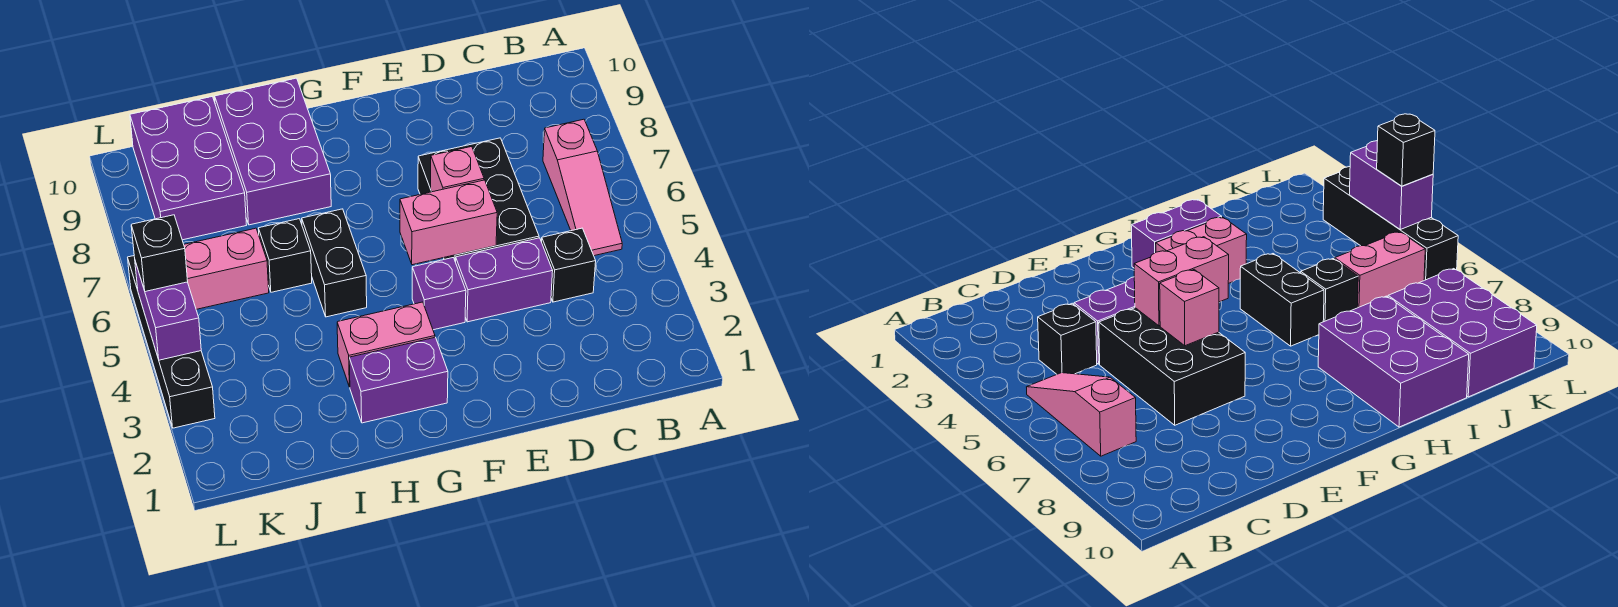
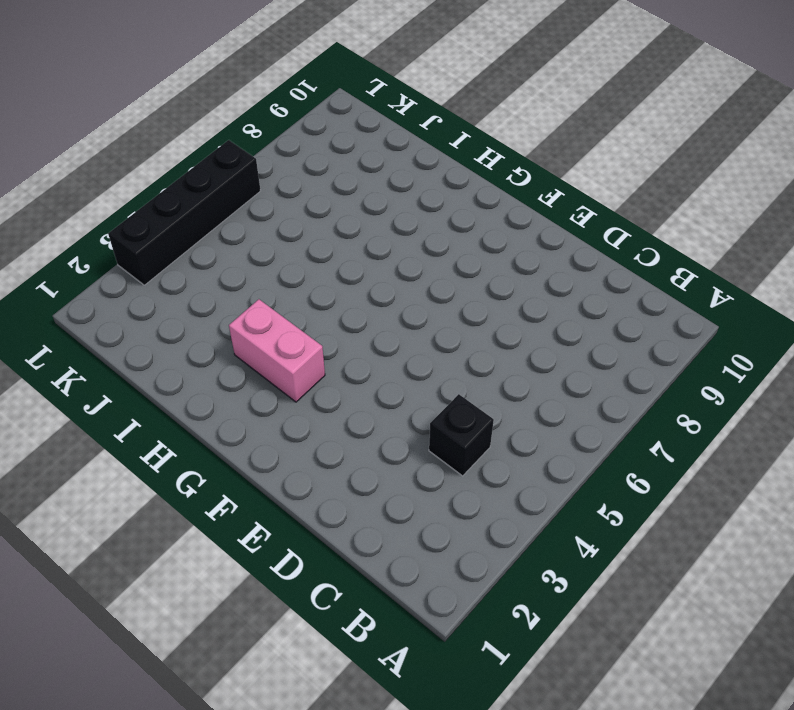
none -> pink 1x3 slope [543,119,622,256]
none -> purple 1x2 brick [456,238,553,322]
none -> black 2x3 brick [418,138,539,262]

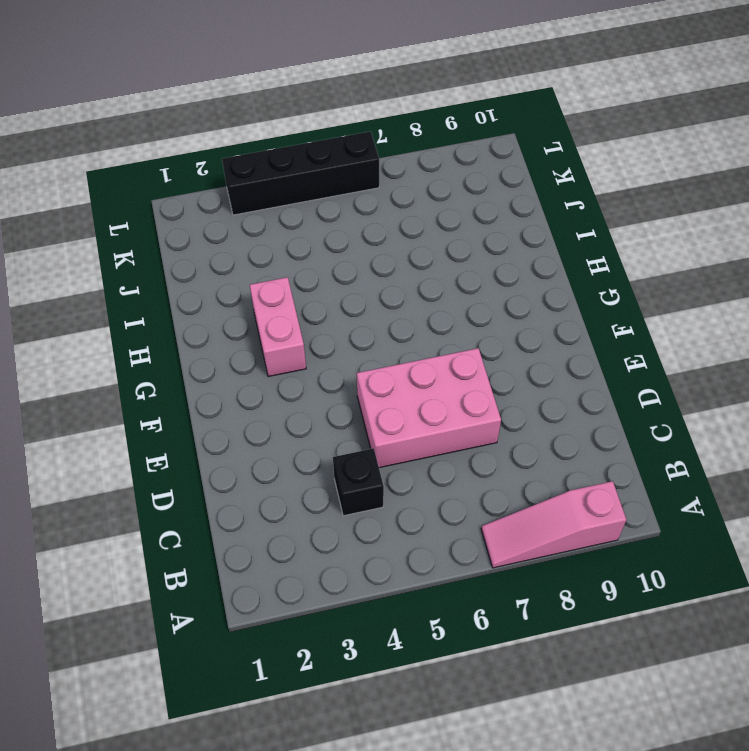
pink 1x3 slope [481,481,627,568] -> pink 1x3 slope moved to [543,119,622,256]
pink 2x3 brick [357,348,501,468] -> black 2x3 brick [418,138,539,262]
none -> purple 1x2 brick [456,238,553,322]
none -> purple 1x1 brick [412,258,466,330]
none -> purple 1x2 brick [349,338,448,423]

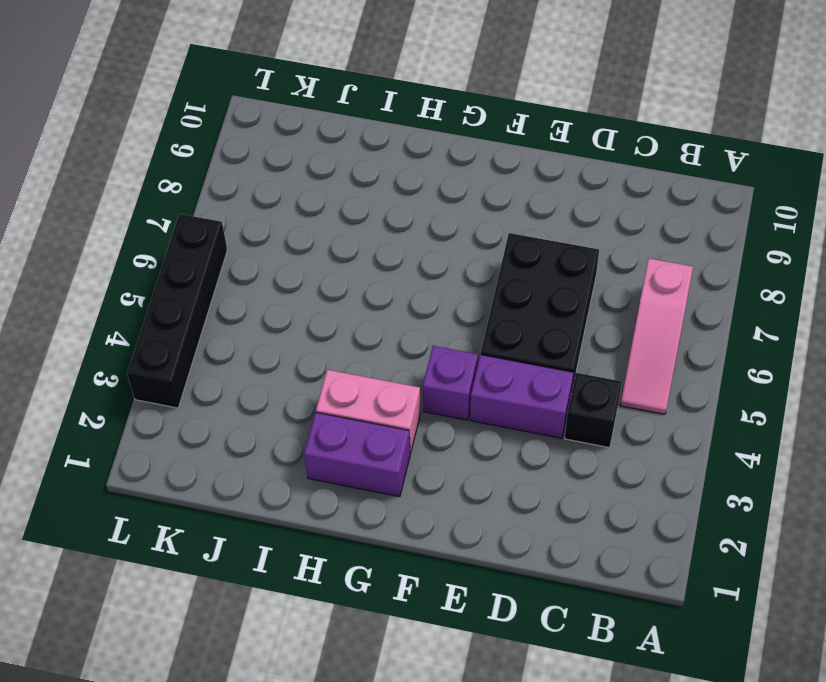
none -> black 1x2 brick [302,209,367,317]
none -> purple 2x3 brick [215,78,331,225]
none -> black 1x1 brick [259,219,312,292]

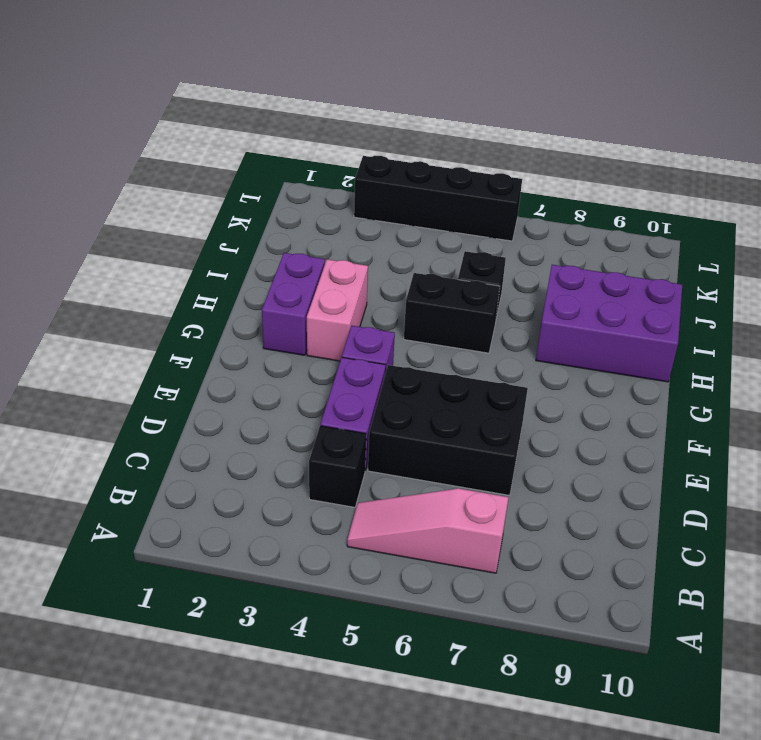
none -> pink 1x2 brick [184,228,269,309]
none -> purple 2x3 brick [130,97,246,240]
none -> pink 1x2 brick [400,180,497,265]

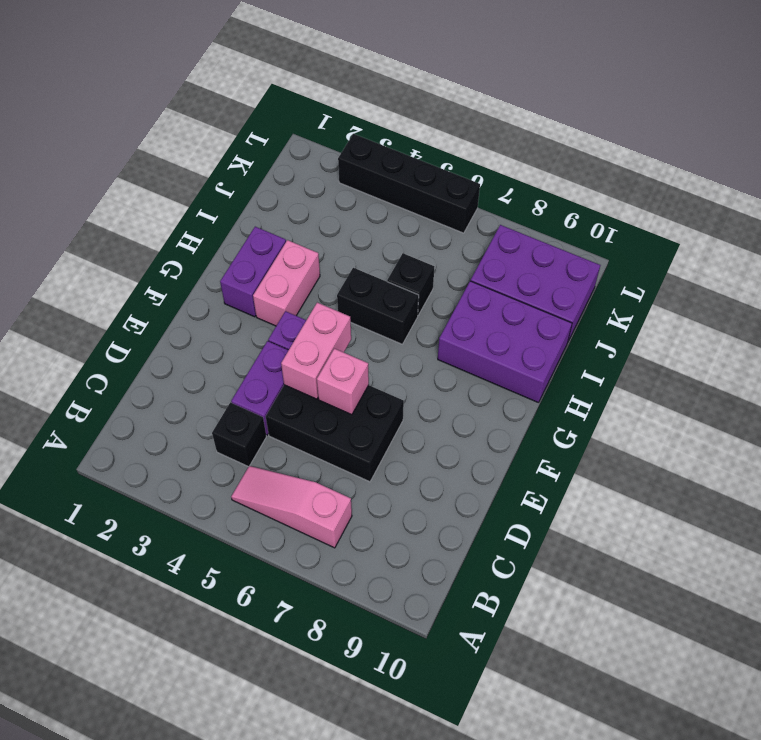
none -> pink 1x2 brick [184,228,269,309]
none -> purple 1x2 brick [135,261,201,360]
none -> black 1x1 brick [131,215,188,292]

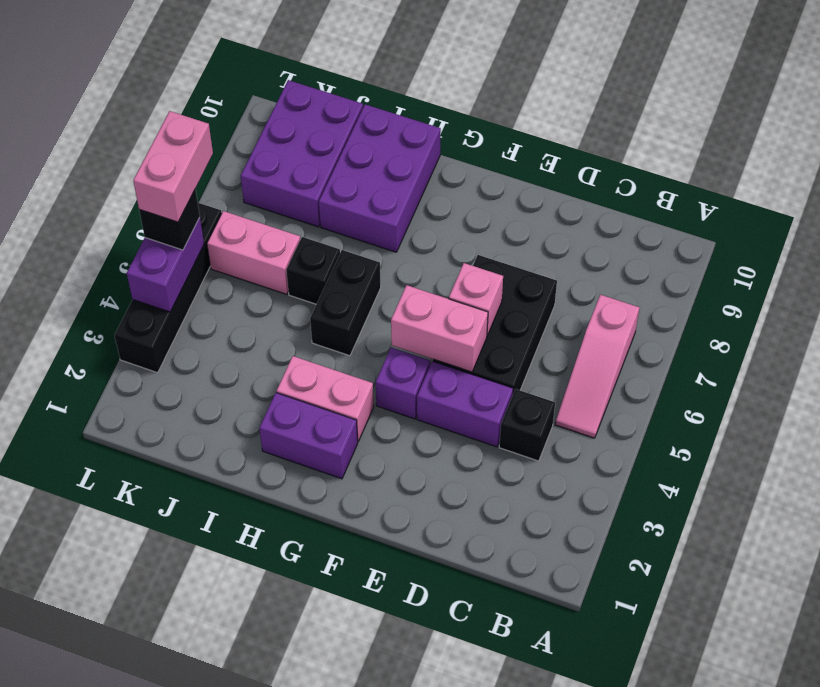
pink 1x2 brick [133,111,213,222] -> none

